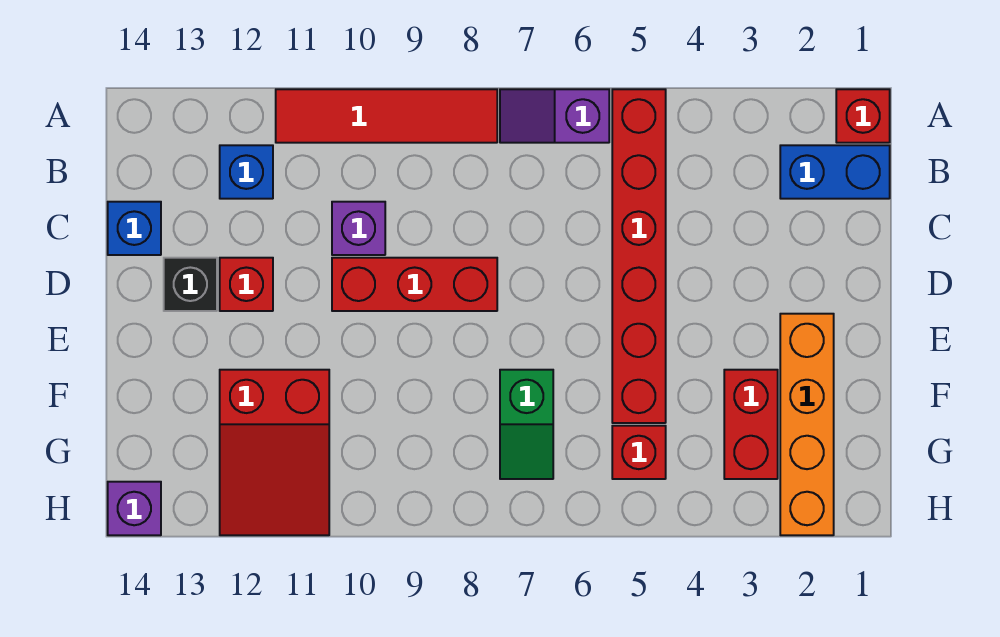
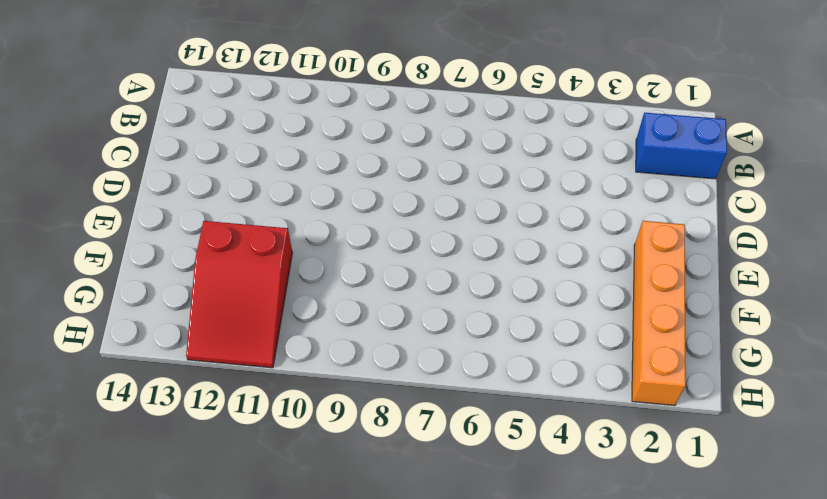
none -> red 1x1 brick [836,89,890,143]
none -> red 1x6 brick [612,89,666,423]
none -> purple 1x2 slope [500,89,609,143]

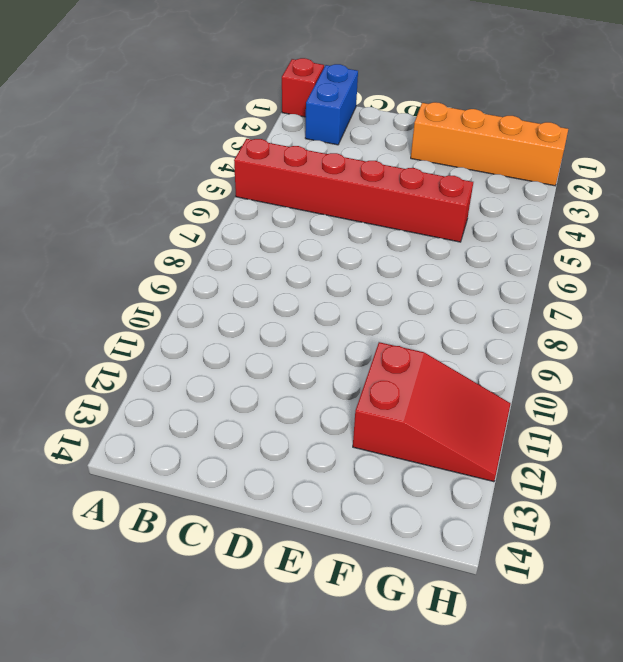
none -> purple 1x2 slope [500,89,609,143]
none -> red 1x4 tile [276,89,497,143]
none -> blue 1x1 brick [220,145,273,199]

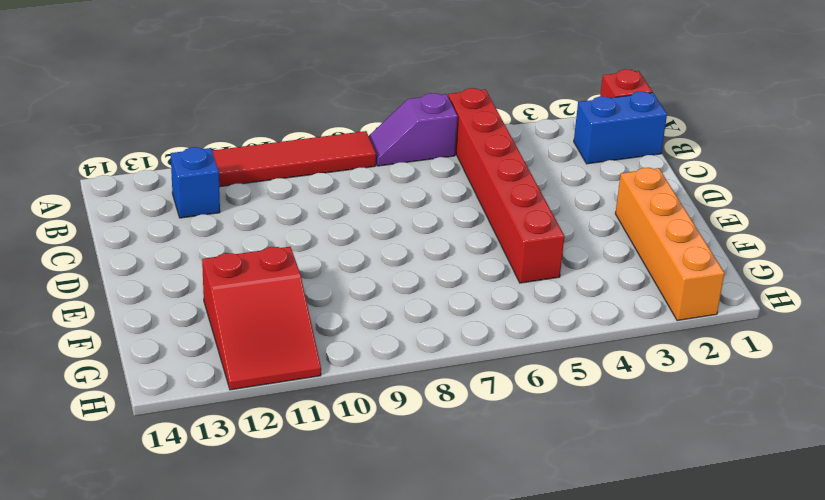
none -> purple 1x1 brick [332,202,385,255]
none -> blue 1x1 brick [108,202,161,255]
none -> red 1x3 brick [332,258,497,311]

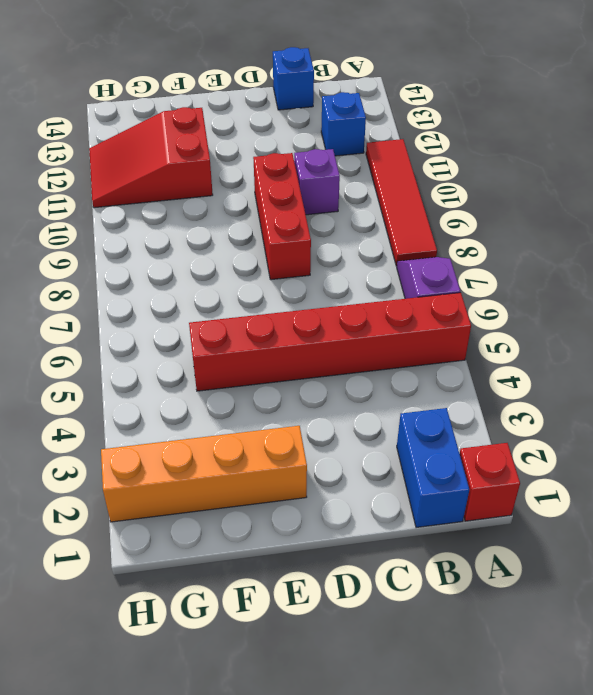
none -> red 1x1 brick [220,258,273,311]
none -> black 1x1 brick [164,258,217,311]
none -> red 1x2 brick [724,370,778,479]

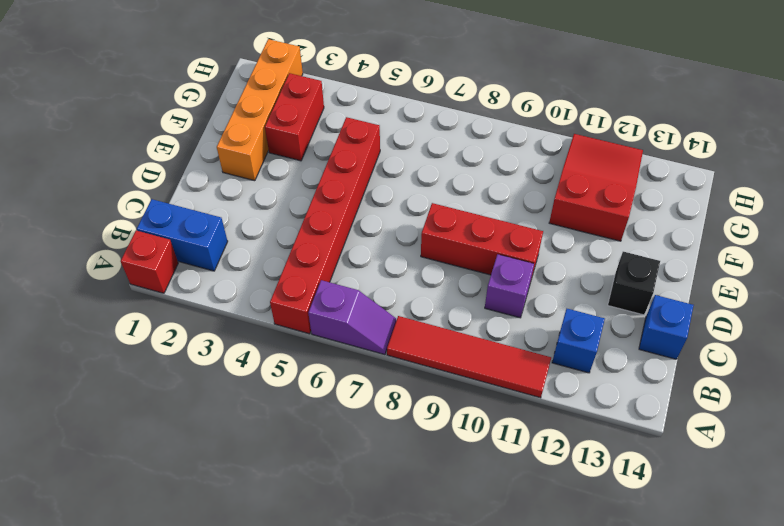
none -> red 1x1 brick [220,258,273,311]
none -> green 1x2 slope [500,370,553,479]
none -> red 1x1 brick [612,426,666,479]

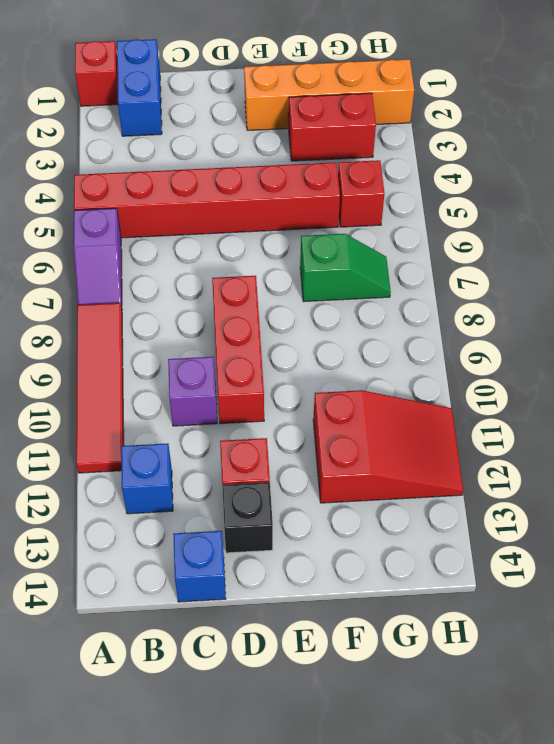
none -> purple 1x1 brick [108,482,161,535]

